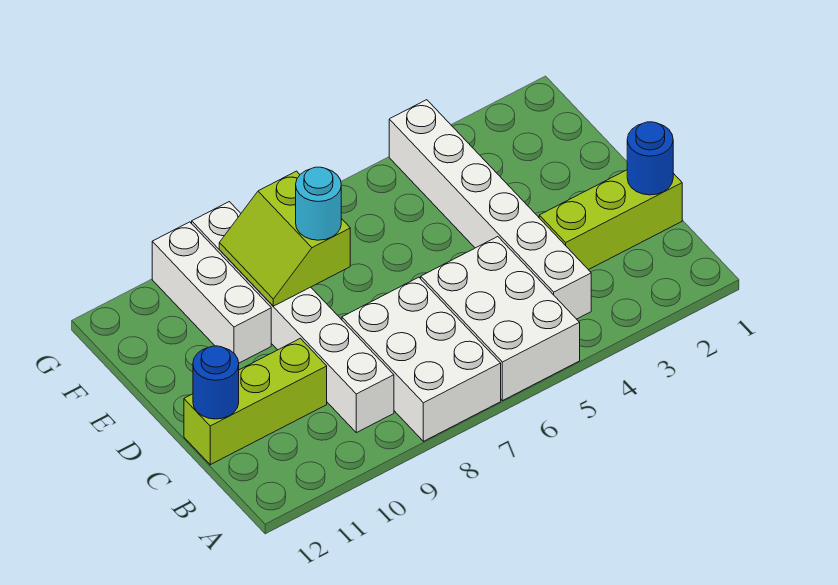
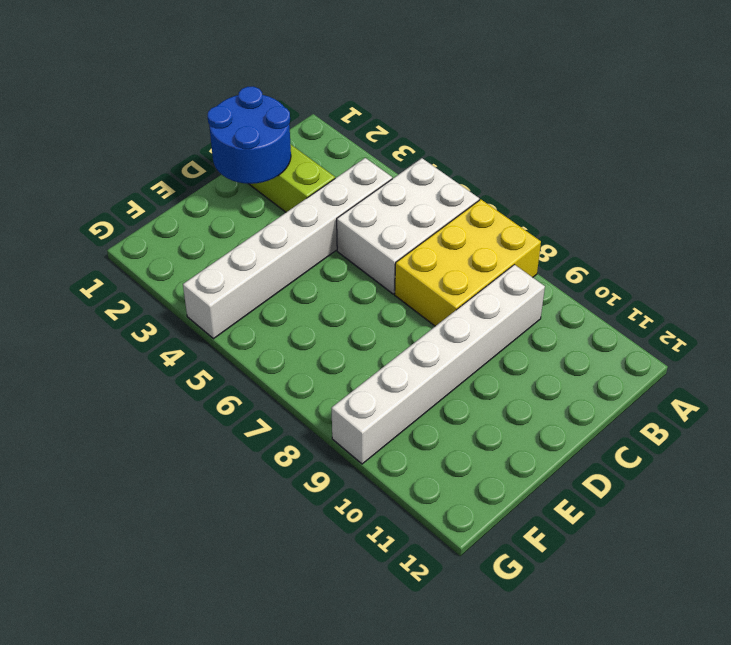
yellow 2x3 brick [395,199,541,326] -> white 2x3 brick [342,277,501,441]
blue 2x2 round brick [208,87,291,184] -> blue 1x1 round brick [627,122,673,195]
none -> lime 1x3 brick [184,338,327,465]
none -> white 1x3 brick [152,222,271,363]

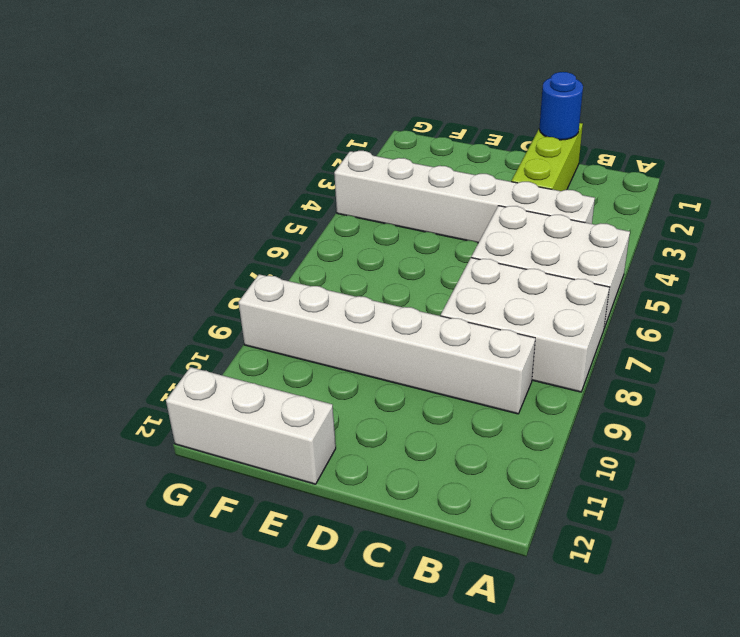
white 1x3 brick [166,367,336,484] -> white 1x3 brick moved to [152,222,271,363]
none -> lime 1x3 brick [184,338,327,465]
none -> blue 1x1 round brick [193,346,239,419]

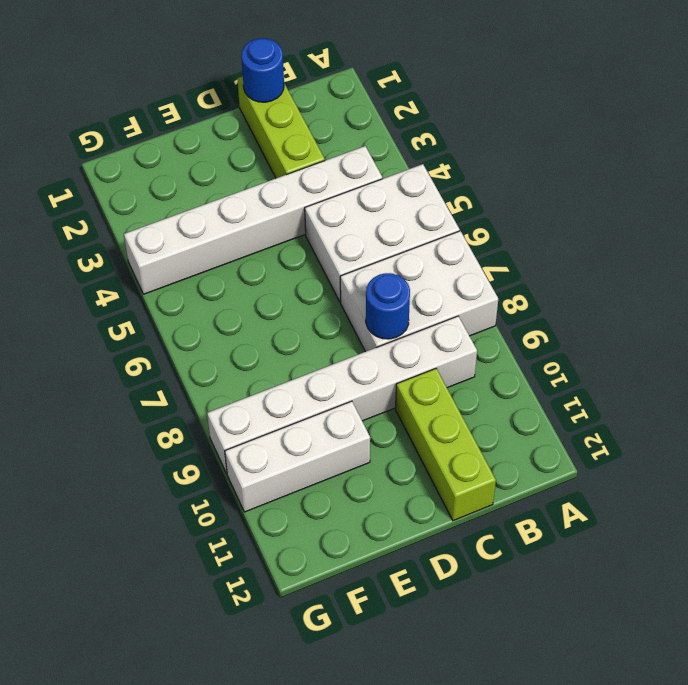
blue 1x1 round brick [366,273,410,339] -> blue 1x1 round brick moved to [193,346,239,419]
none -> lime 2x2 slope [219,171,350,306]
none -> cyan 1x1 round brick [296,167,341,240]

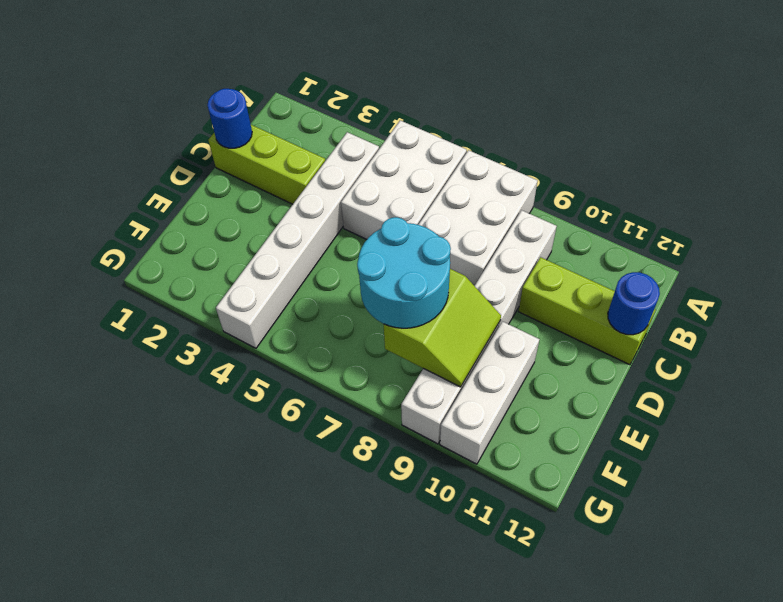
cyan 2x2 round brick [357,217,451,328] -> cyan 1x1 round brick [296,167,341,240]

